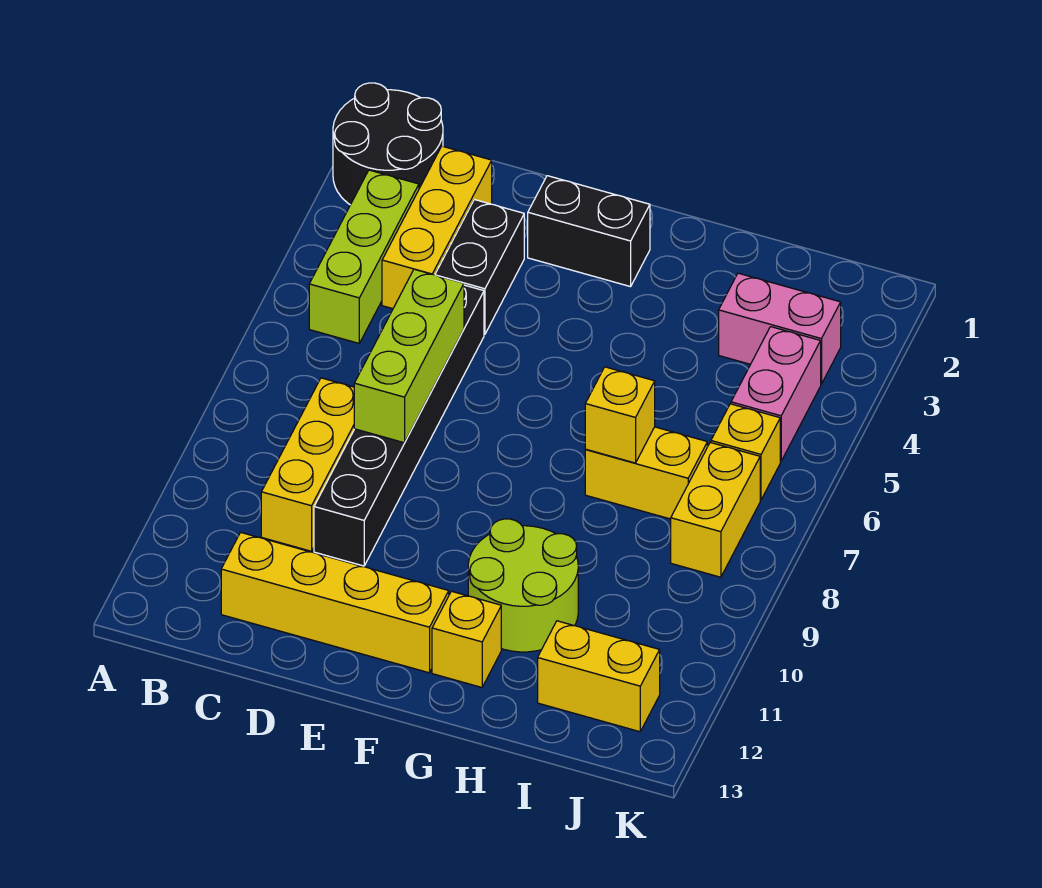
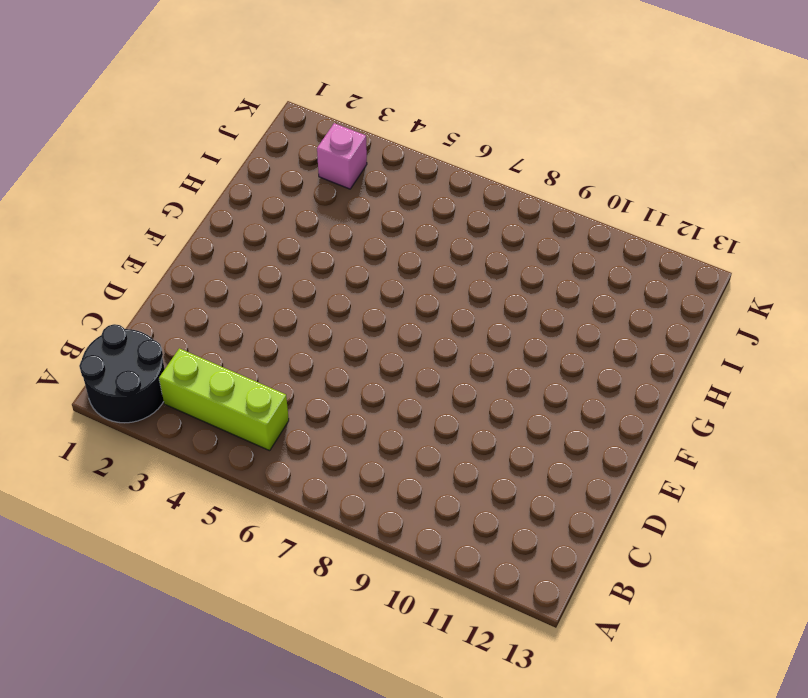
pink 1x1 brick [317,123,367,189] -> pink 1x2 brick [719,273,841,384]
none -> yellow 1x3 brick [382,146,492,309]
none -> yellow 1x3 brick [261,378,354,551]
none -> yellow 1x4 brick [221,532,449,673]

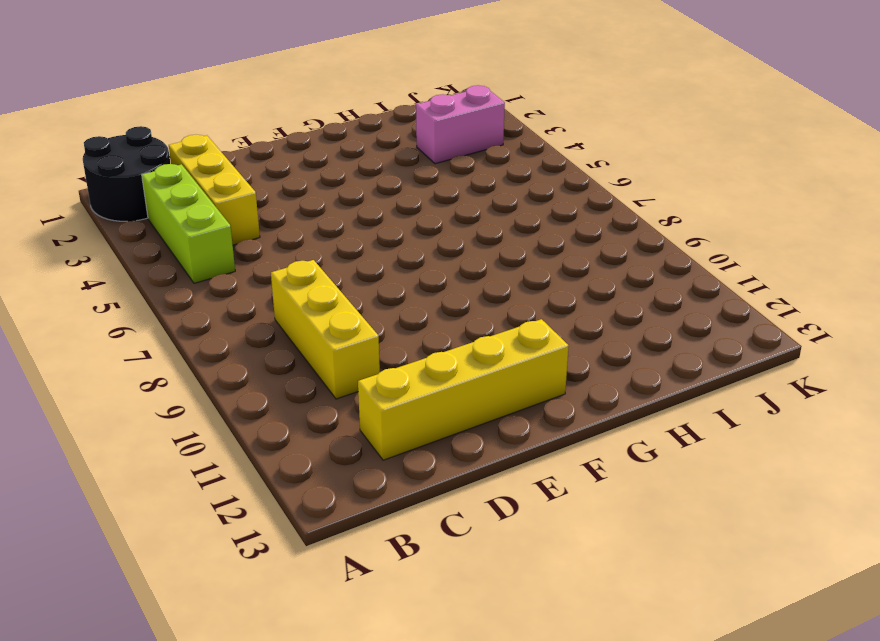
none -> black 1x2 brick [435,200,524,334]
none -> black 1x6 brick [314,285,484,566]
none -> black 1x2 brick [528,176,650,287]

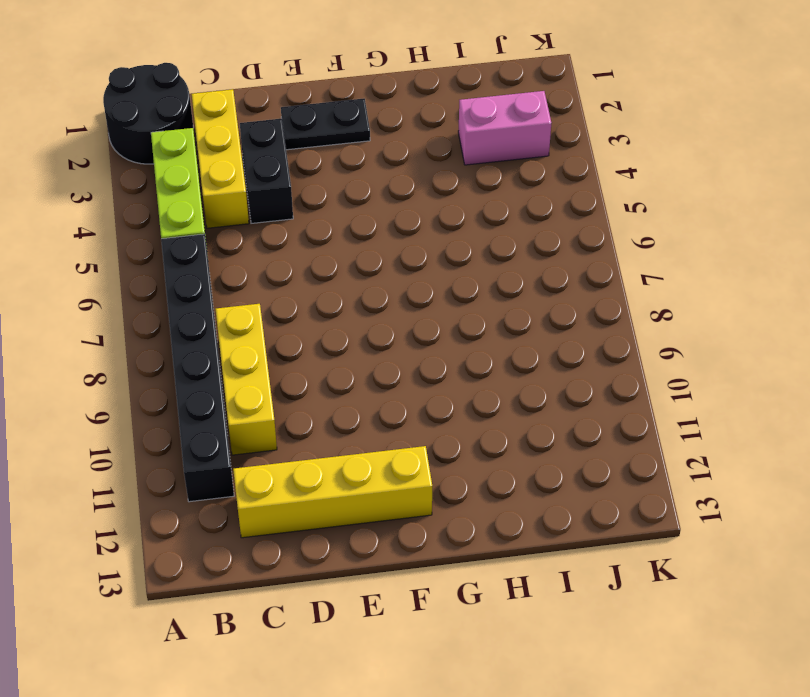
black 1x6 brick [161,234,234,502] -> black 1x6 brick moved to [314,285,484,566]
black 1x2 plate [281,99,370,150] -> black 1x2 brick [528,176,650,287]
none -> lime 2x2 round brick [468,519,578,652]
none -> yellow 1x1 brick [432,591,501,687]
none -> yellow 1x2 brick [585,427,707,519]

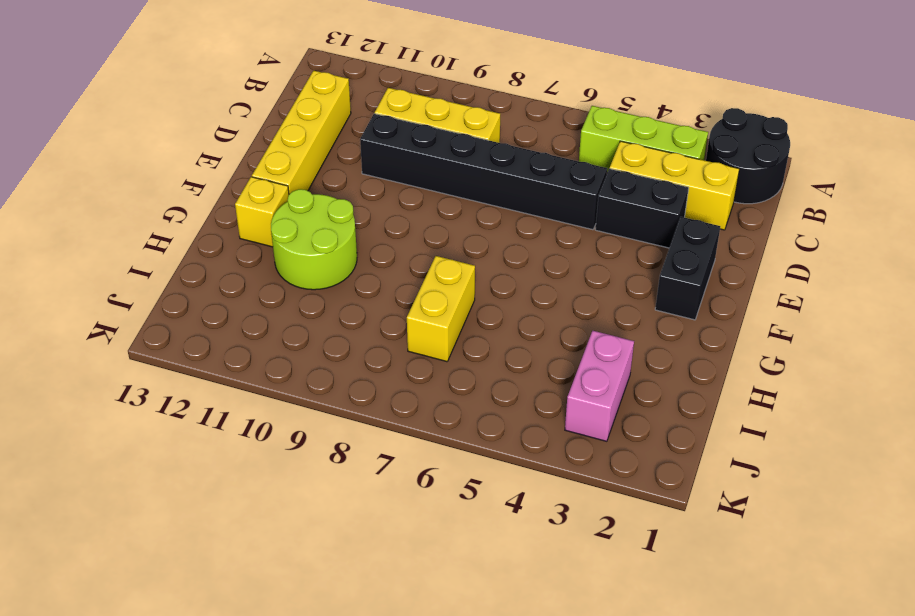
none -> yellow 1x2 brick [538,621,660,732]
none -> pink 1x2 brick [731,327,821,461]
none -> yellow 1x1 brick [711,404,780,500]

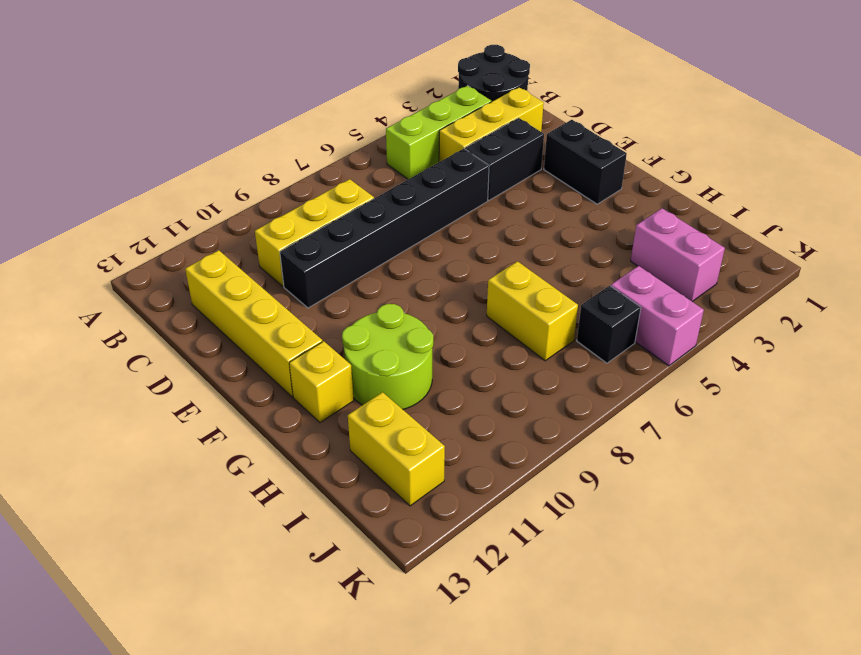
pink 1x2 brick [611,266,704,366] -> pink 1x2 brick turned to [731,327,821,461]
black 1x1 brick [577,286,641,363] -> yellow 1x1 brick [711,404,780,500]
none -> yellow 1x2 brick [671,442,760,577]
none -> lime 1x3 brick [354,269,464,443]
none -> yellow 1x1 brick [585,367,655,463]

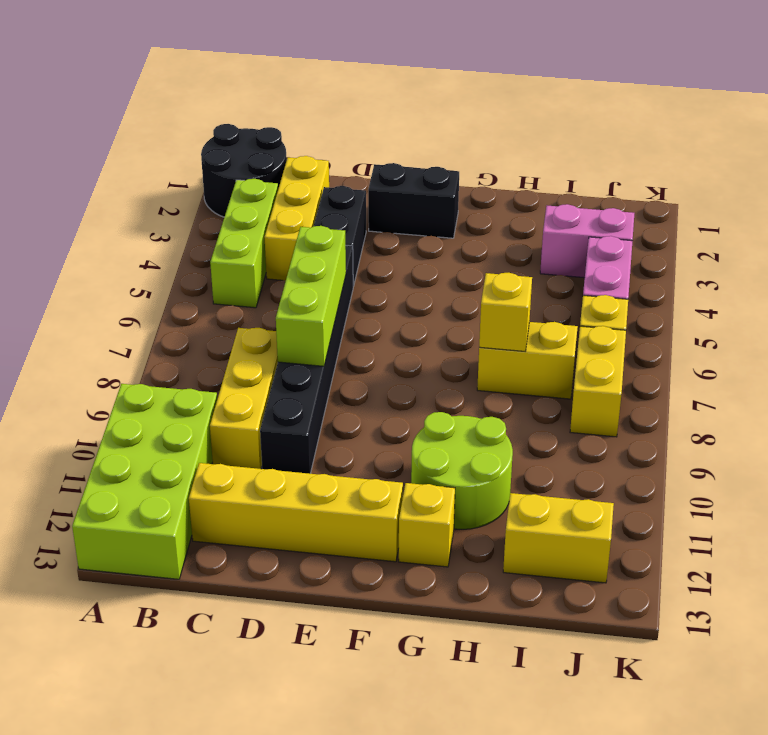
lime 2x4 brick [72,384,217,579] -> none

